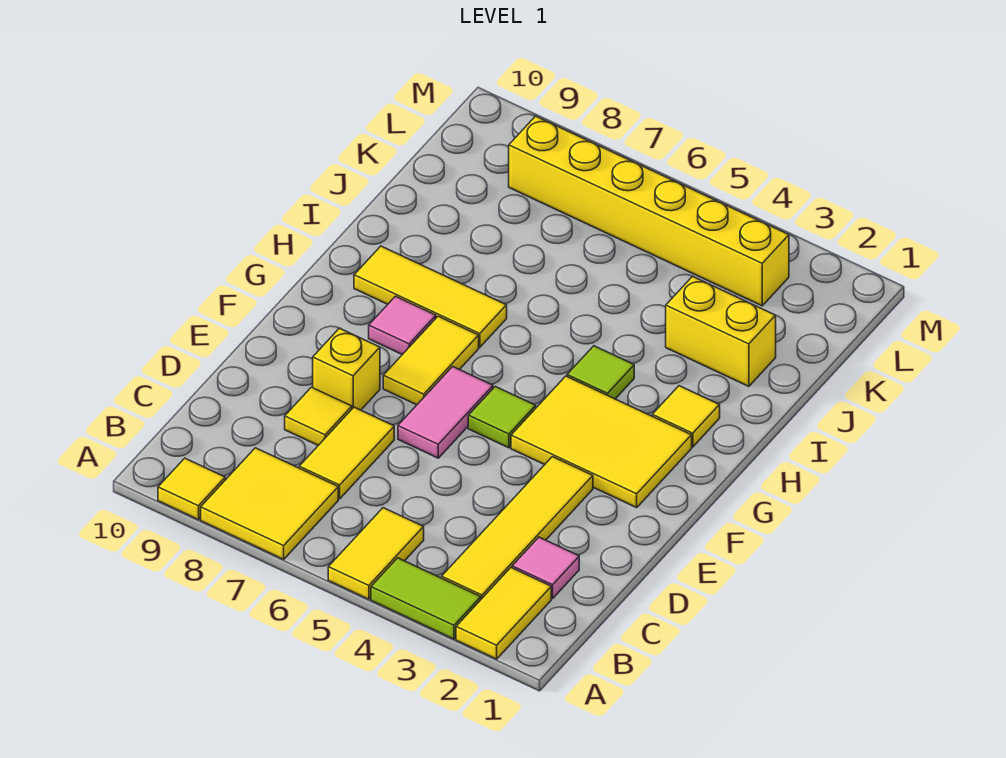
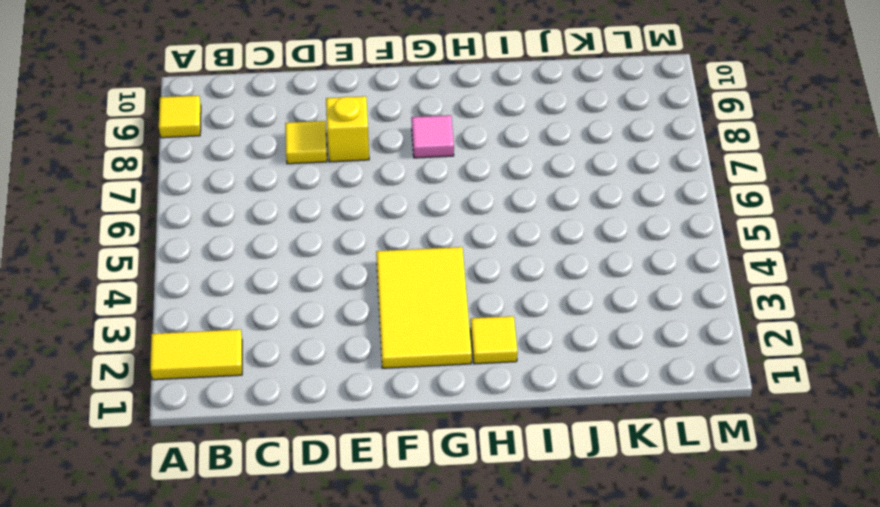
none -> lime 1x2 tile [371,558,481,639]
none -> yellow 1x2 tile [328,508,424,599]
none -> yellow 2x2 tile [201,448,338,559]

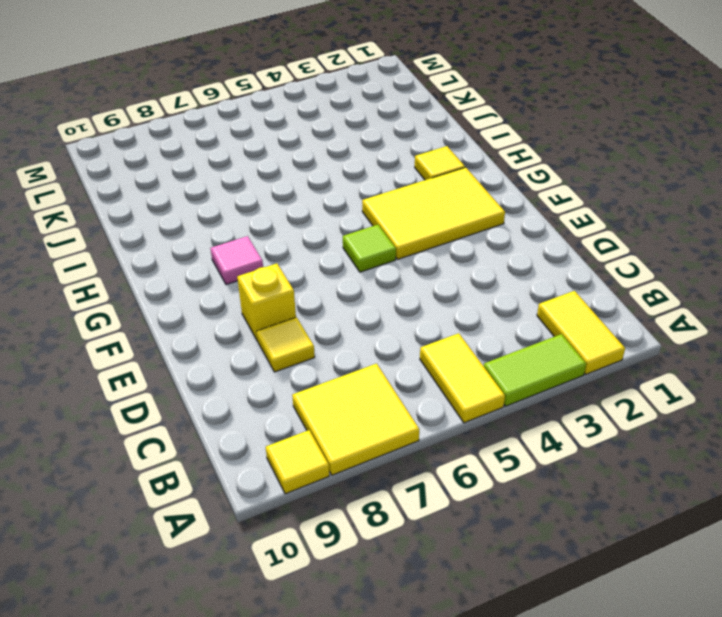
none -> yellow 1x4 tile [442,457,593,599]
none -> pink 1x1 tile [512,537,579,598]
none -> yellow 1x2 tile [299,407,394,499]

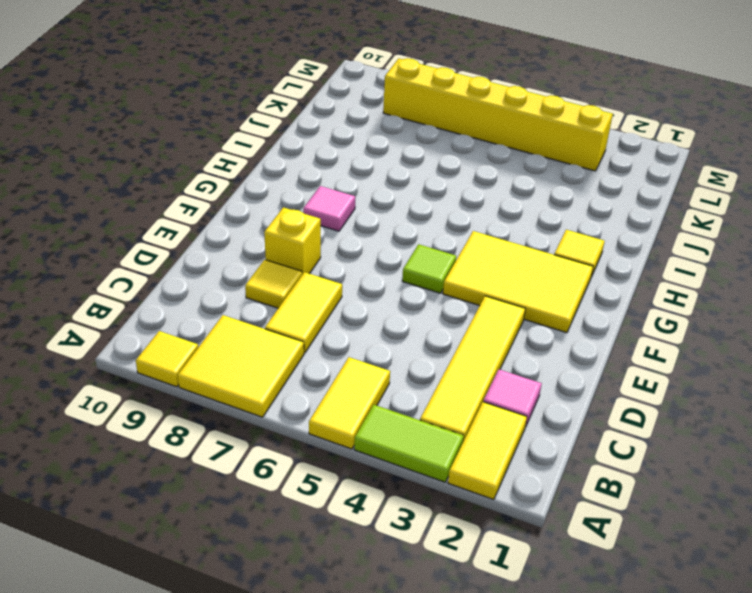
none -> pink 1x2 tile [398,367,493,458]
none -> yellow 1x2 tile [383,316,479,405]
none -> lime 1x1 tile [567,346,634,399]

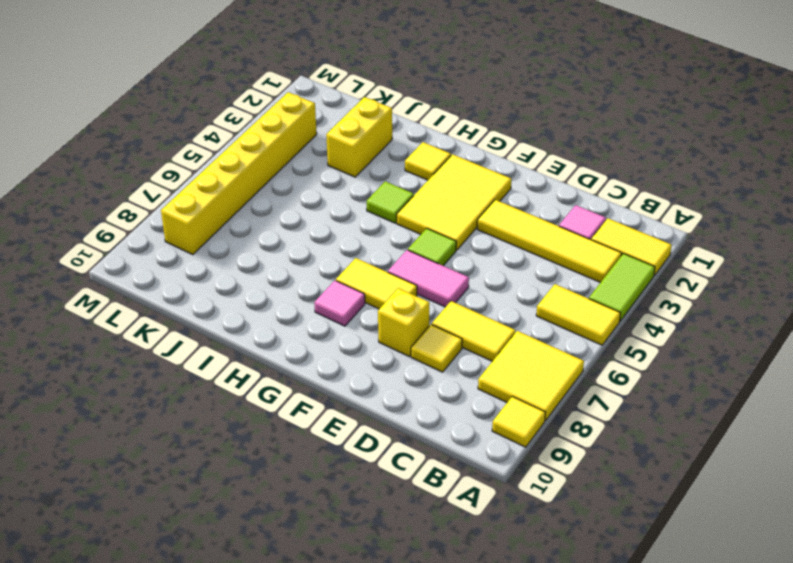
none -> yellow 1x3 tile [354,246,507,347]

